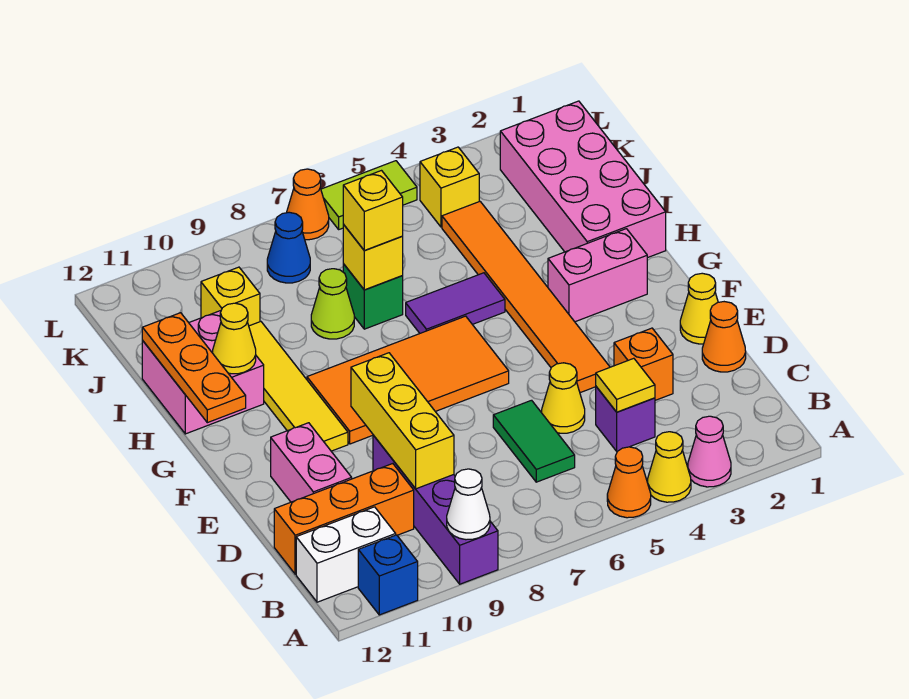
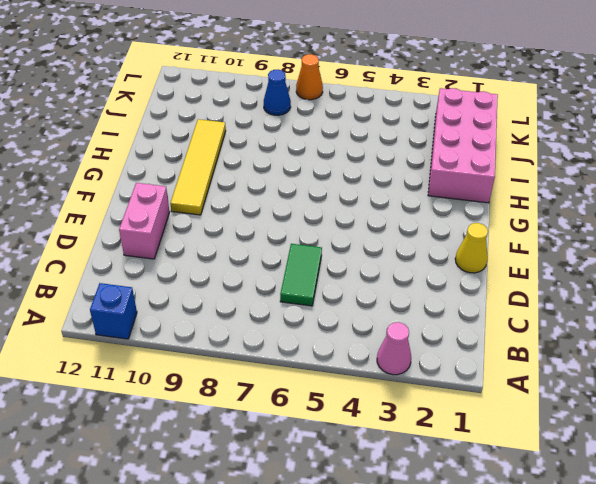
none -> yellow 1x1 cone [648,432,691,502]
none -> orange 1x1 cone [607,447,651,518]
none -> purple 1x4 brick [373,435,498,584]
none -> white 1x2 brick [296,507,396,602]

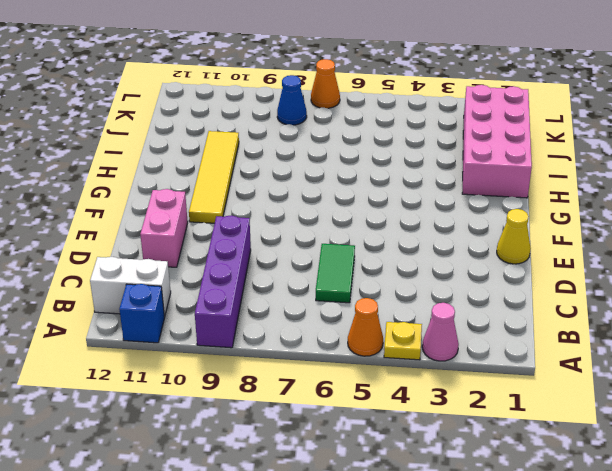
yellow 1x1 plate [384,322,422,360] -> yellow 1x1 cone [648,432,691,502]
none -> purple 1x1 brick [596,387,655,451]
none -> orange 1x3 brick [274,464,414,574]
none -> orange 1x1 cone [702,302,746,372]
none -> orange 1x1 brick [614,328,673,400]

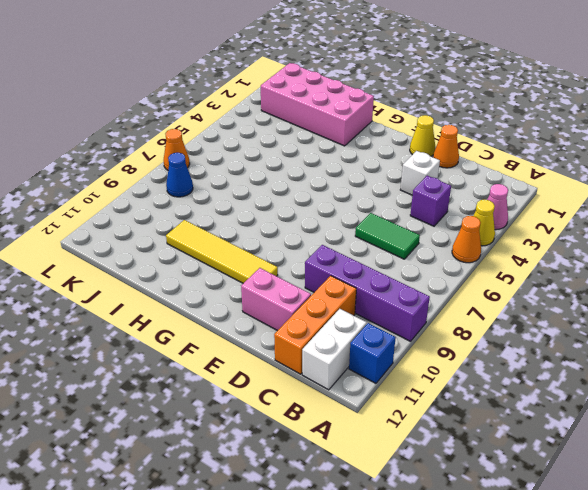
white 1x1 brick [400,151,440,195] -> orange 1x1 brick [614,328,673,400]
none -> yellow 1x1 cone [542,363,585,433]
none -> orange 1x6 tile [442,201,610,393]
none -> orange 2x4 tile [307,316,509,444]
none -> pink 1x2 brick [548,229,647,322]

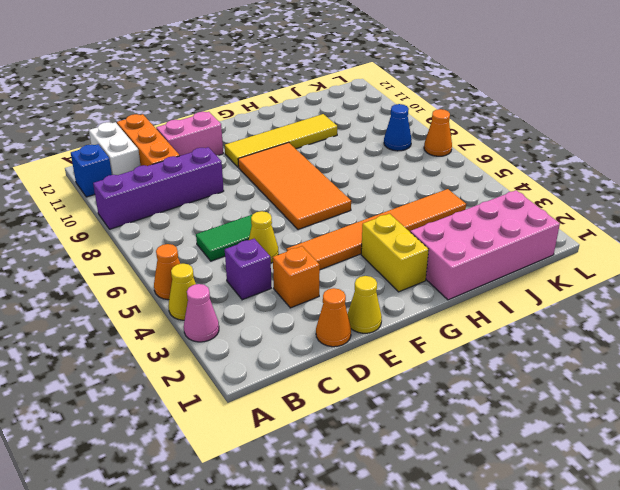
yellow 1x2 brick [361,214,429,292] -> pink 1x2 brick [548,229,647,322]
none -> purple 1x2 tile [406,273,505,333]
none -> pink 2x2 brick [142,311,264,434]
none -> green 1x1 brick [343,264,403,329]
none -> lime 1x1 cone [311,269,354,339]

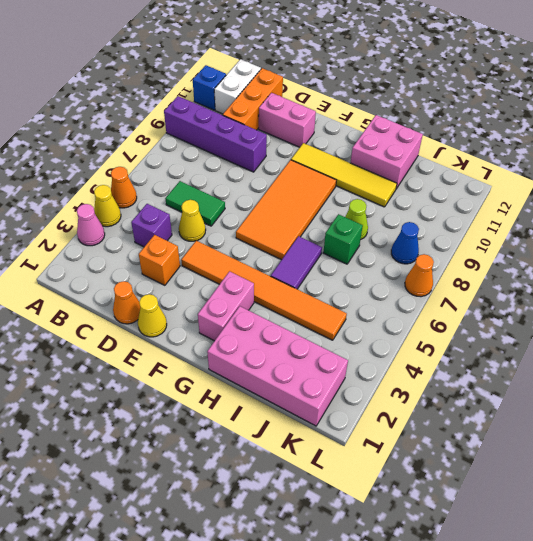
none -> yellow 1x1 brick [201,267,260,326]
none -> yellow 1x1 brick [420,147,479,227]
none -> lime 1x2 tile [321,161,417,229]
none -> white 1x1 cone [447,469,490,540]

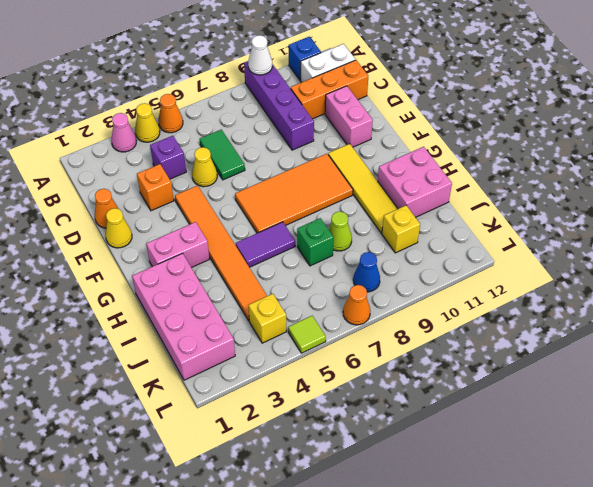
lime 1x1 tile [288,316,326,353] -> lime 1x2 tile [321,161,417,229]
none -> yellow 1x1 tile [596,358,655,412]
none -> yellow 1x3 brick [351,353,454,489]
none -> orange 1x3 plate [142,313,246,423]
none -> yellow 1x1 cone [213,303,256,374]

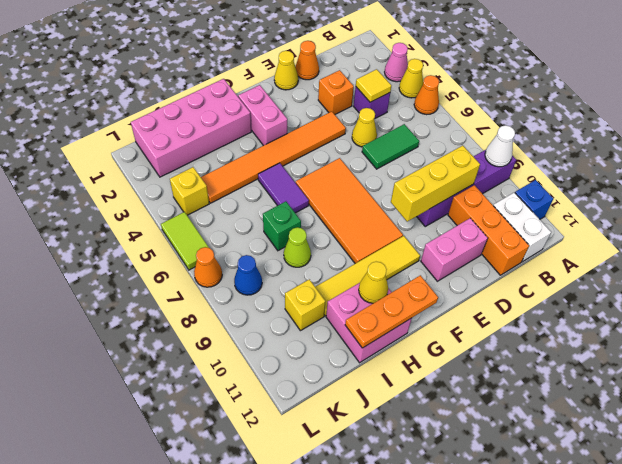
none -> yellow 1x1 brick [343,225,403,290]
none -> yellow 1x1 brick [343,171,403,250]

